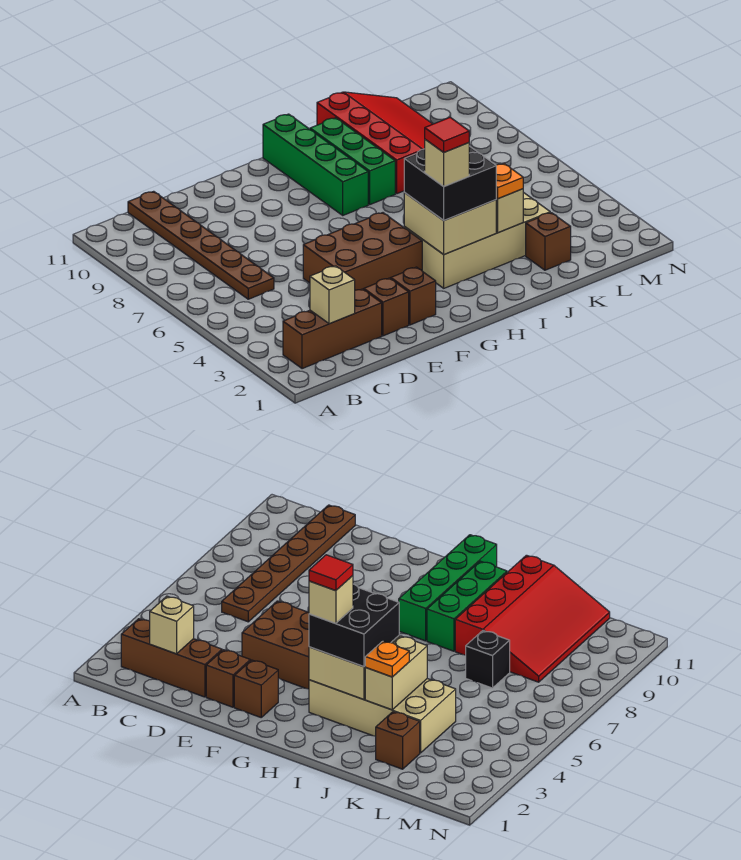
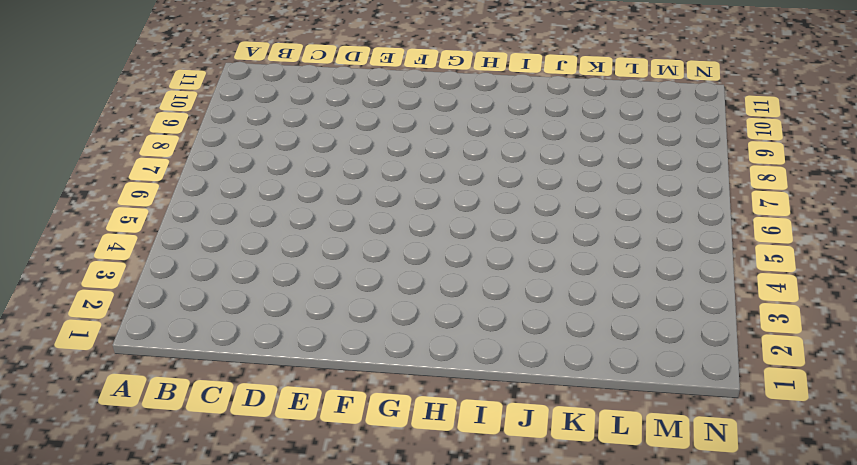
none -> brown 1x3 brick [283,289,382,369]
none -> brown 1x6 plate [128,191,274,299]
none -> brown 1x1 brick [364,278,409,336]

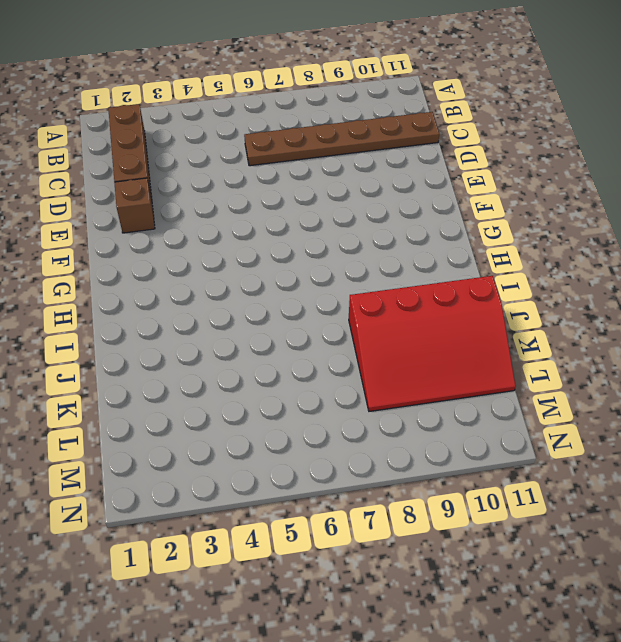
none -> brown 2x3 brick [303,213,422,290]
none -> brown 1x1 brick [391,267,436,325]
none -> tan 2x4 brick [404,192,550,288]

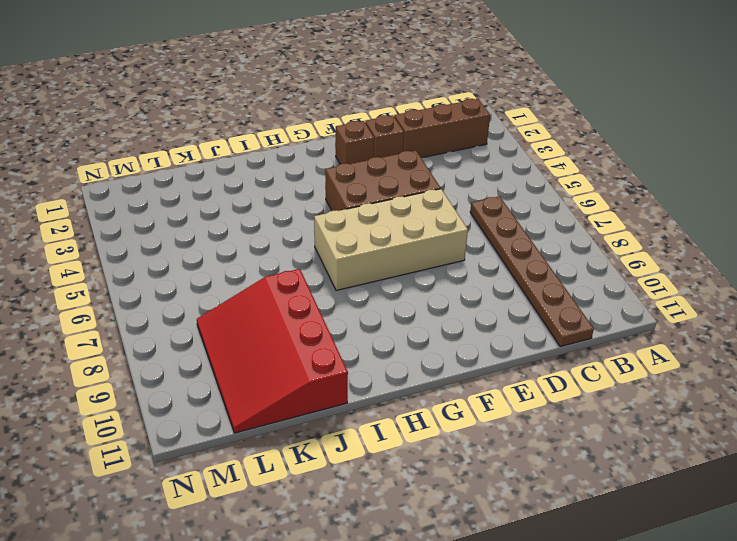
tan 2x4 brick [314,189,468,290] -> tan 2x4 brick moved to [404,192,550,288]
none -> green 1x4 brick [263,114,368,215]
none -> green 1x3 brick [310,118,395,204]
none -> brown 1x1 brick [526,213,571,270]

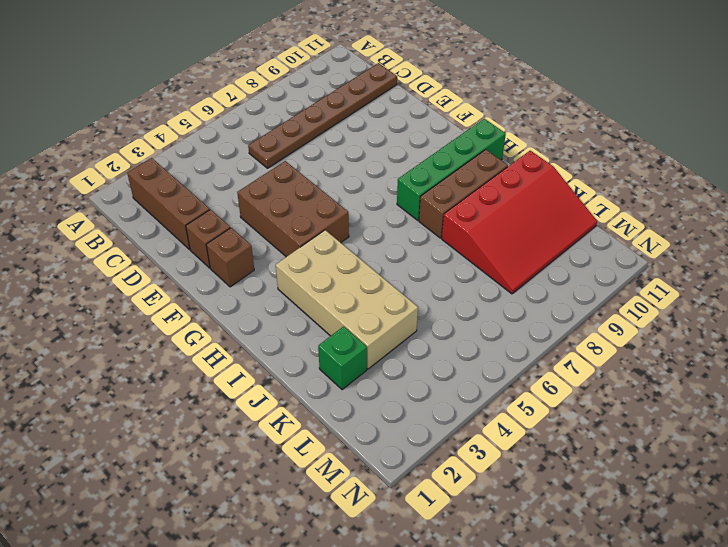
brown 1x3 brick [419,150,508,238] -> green 1x3 brick [310,118,395,204]
green 1x1 brick [318,327,367,390] -> brown 1x1 brick [526,213,571,270]
none -> black 1x1 brick [466,631,510,688]
none -> tan 1x1 brick [310,266,355,324]
none -> tan 2x2 brick [404,193,496,254]

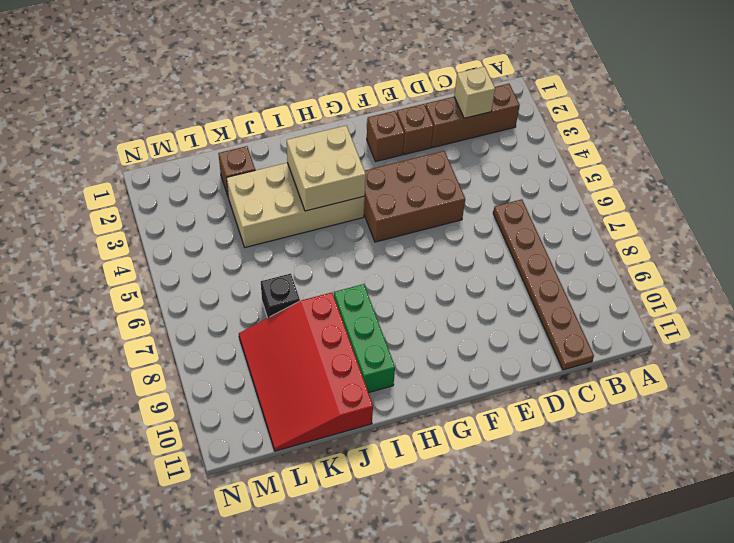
none -> green 1x4 brick [263,114,368,215]
none -> tan 1x2 brick [496,189,523,233]
none -> black 2x2 brick [404,146,496,220]

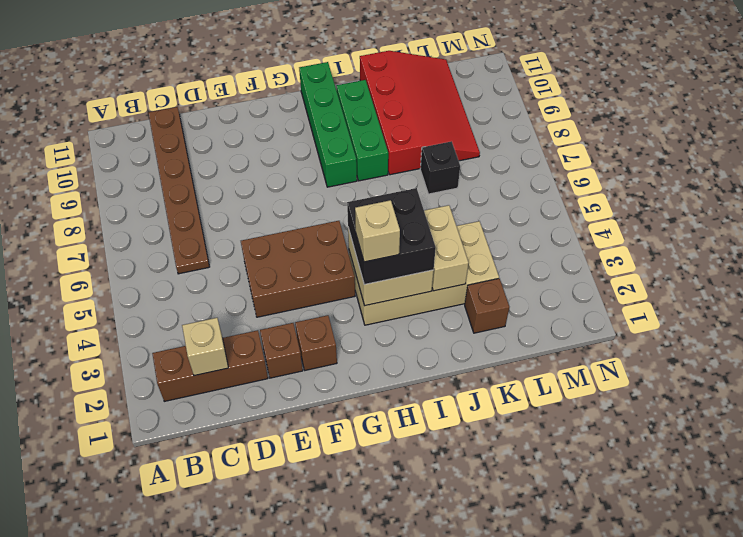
none -> orange 1x1 plate [496,164,523,199]
none -> red 1x1 tile [425,117,469,152]

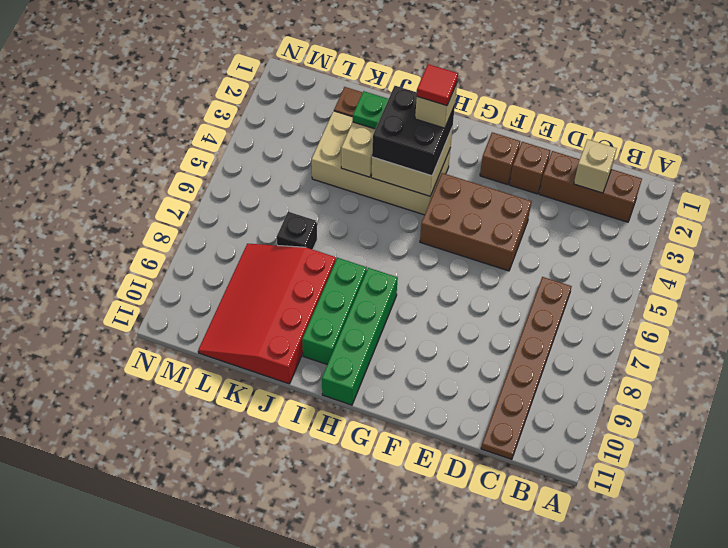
green 1x1 plate [353,91,388,129] -> orange 1x1 plate [496,164,523,199]

